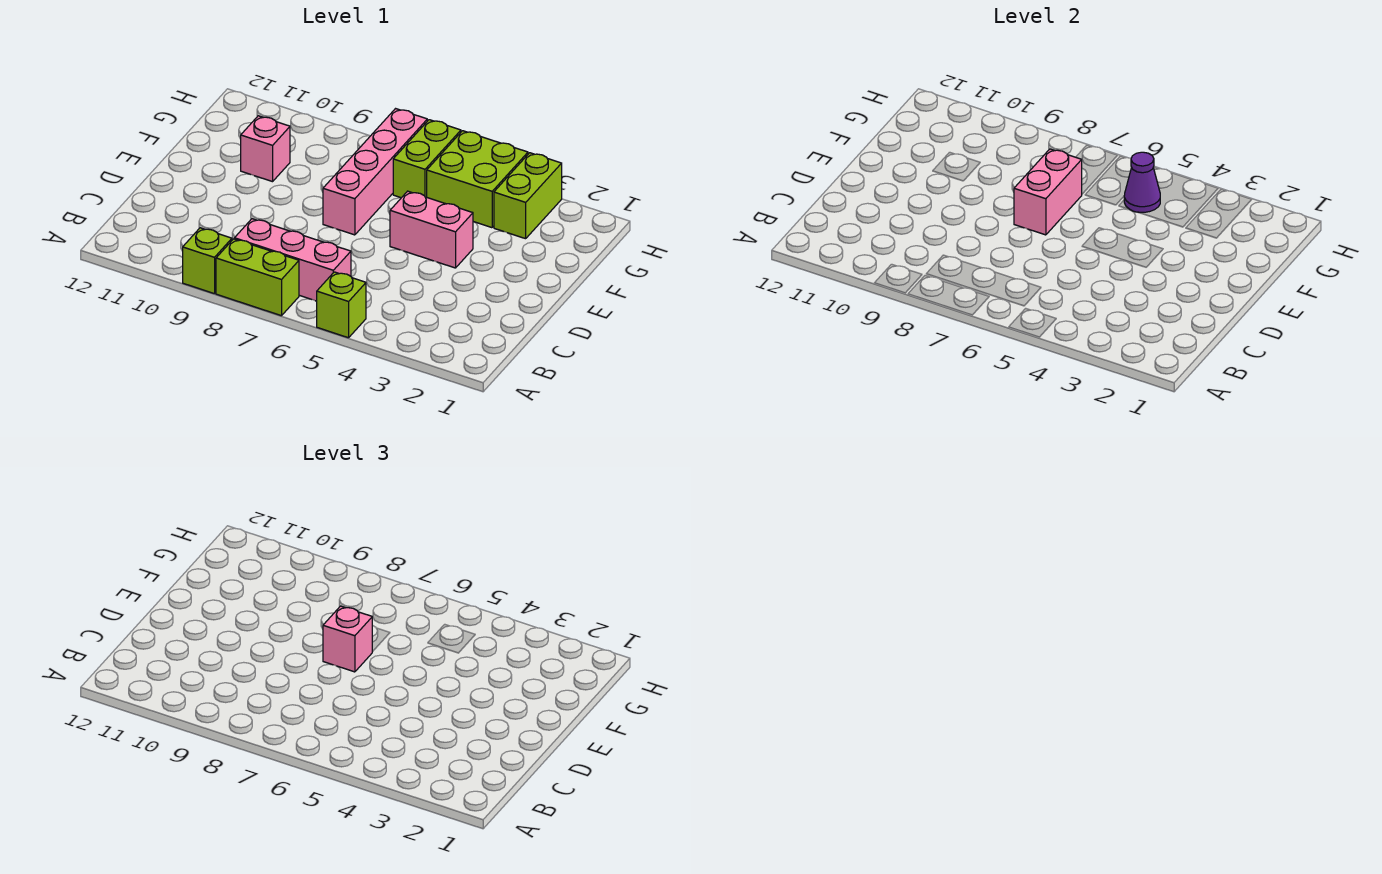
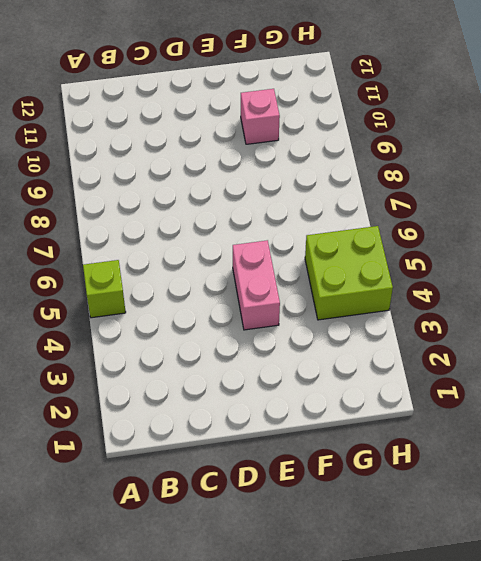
none -> lime 1x2 brick [216,239,299,316]
none -> lime 1x1 brick [183,228,232,294]
none -> pink 1x3 brick [234,219,351,301]

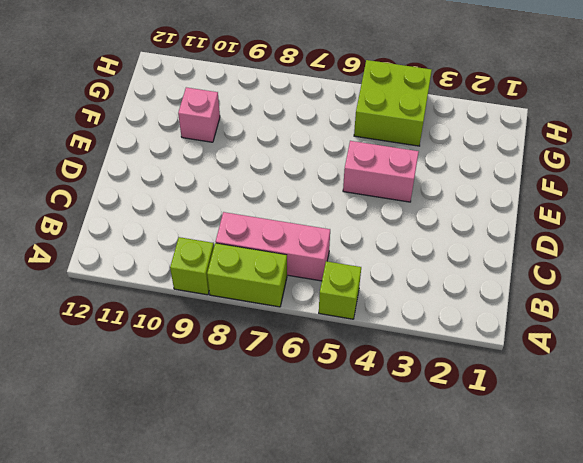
none -> pink 1x4 brick [323,109,427,235]
none -> lime 1x2 brick [494,153,562,239]
none -> lime 1x2 brick [393,120,461,198]

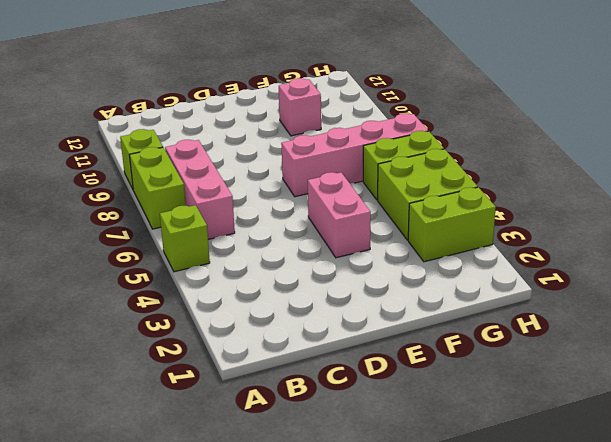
none -> pink 1x2 brick [1014,149,1082,235]
none -> purple 1x1 cone [1124,152,1160,212]
none -> pink 1x1 brick [323,606,372,672]

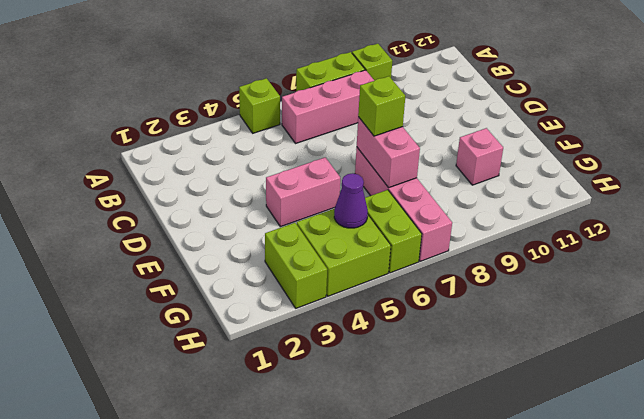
lime 1x1 brick [358,76,405,136] -> pink 1x1 brick [323,606,372,672]

